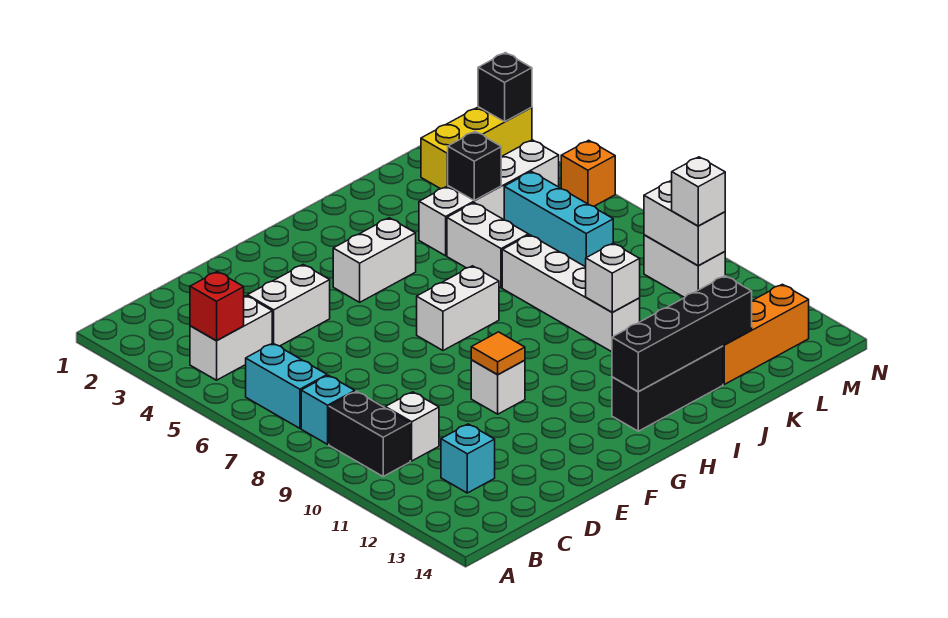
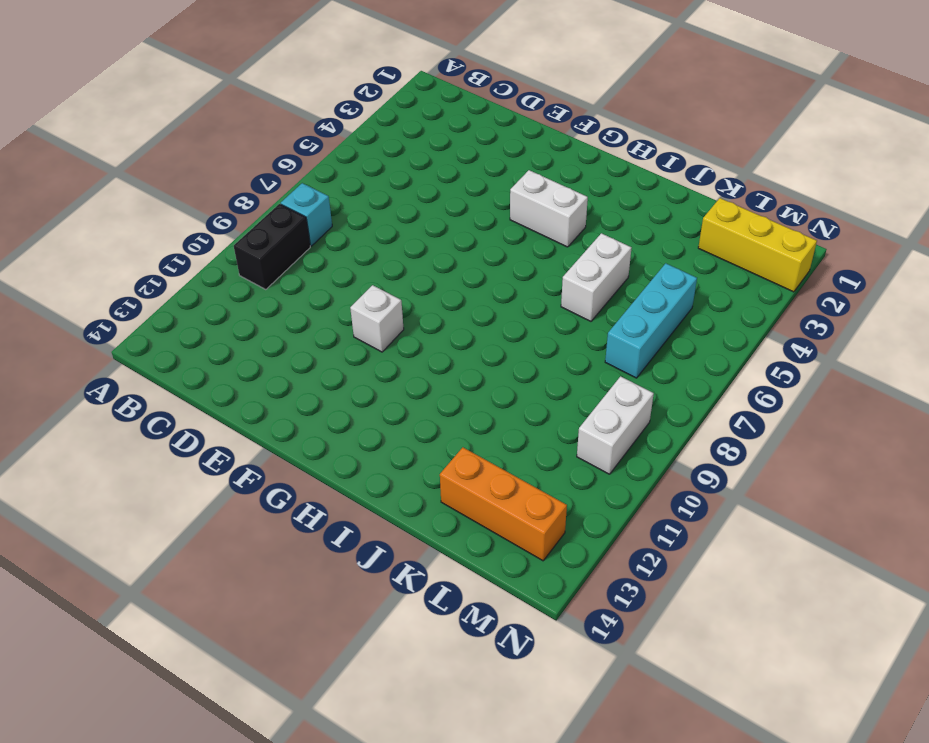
none -> white 1x2 brick [190,296,272,380]
none -> cyan 1x2 brick [246,343,327,428]
none -> white 1x1 brick [385,392,439,461]

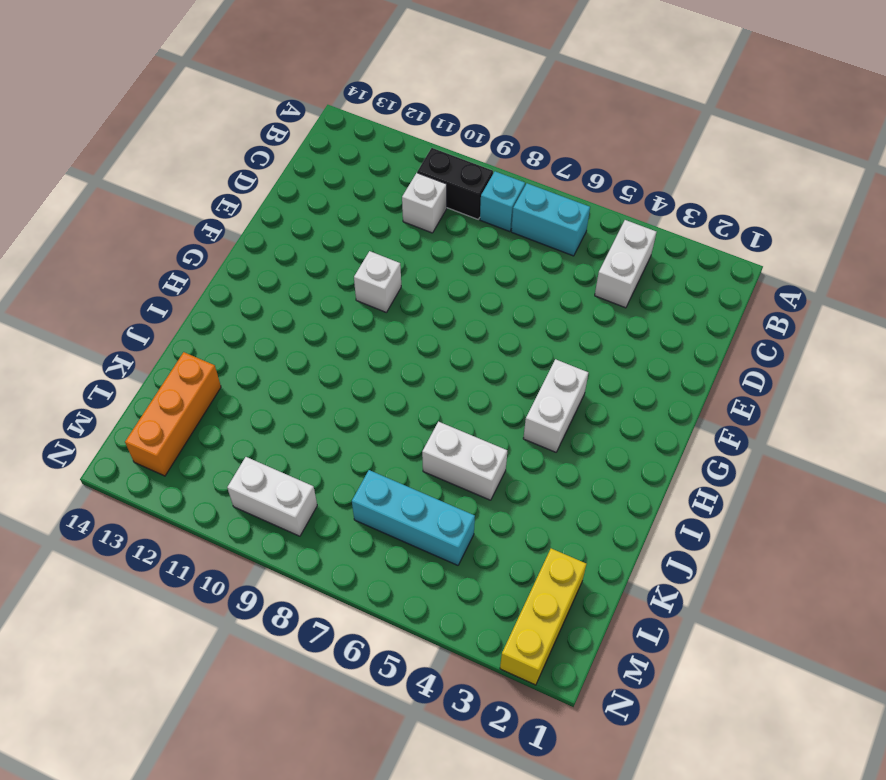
none -> cyan 1x1 brick [441,424,495,493]
none -> white 1x2 brick [247,265,330,346]
none -> white 1x2 brick [417,266,499,350]

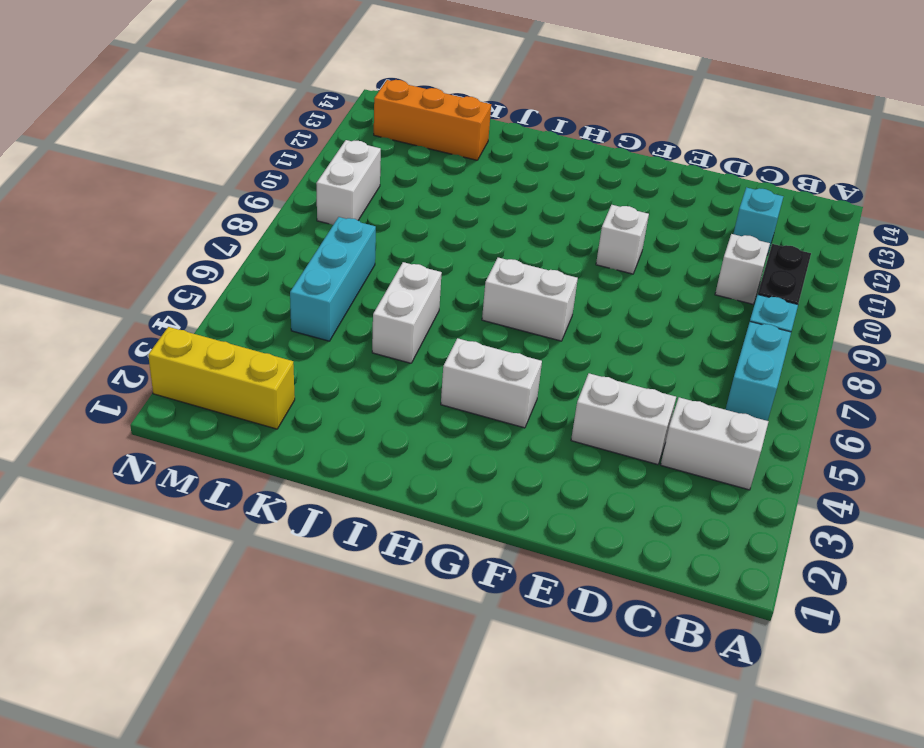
none -> black 1x3 brick [612,346,723,431]
none -> white 1x4 brick [419,140,559,256]
none -> white 1x4 brick [502,235,640,352]

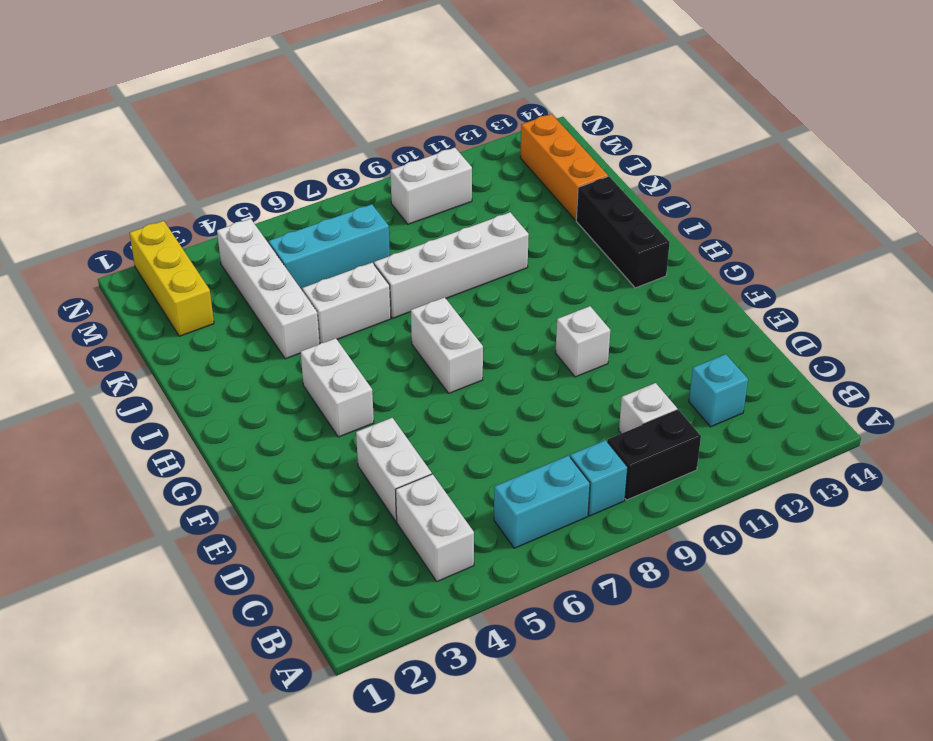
none -> orange 1x1 brick [561,140,615,206]
none -> red 1x1 brick [190,272,244,341]
none -> orange 1x1 tile [471,332,525,375]

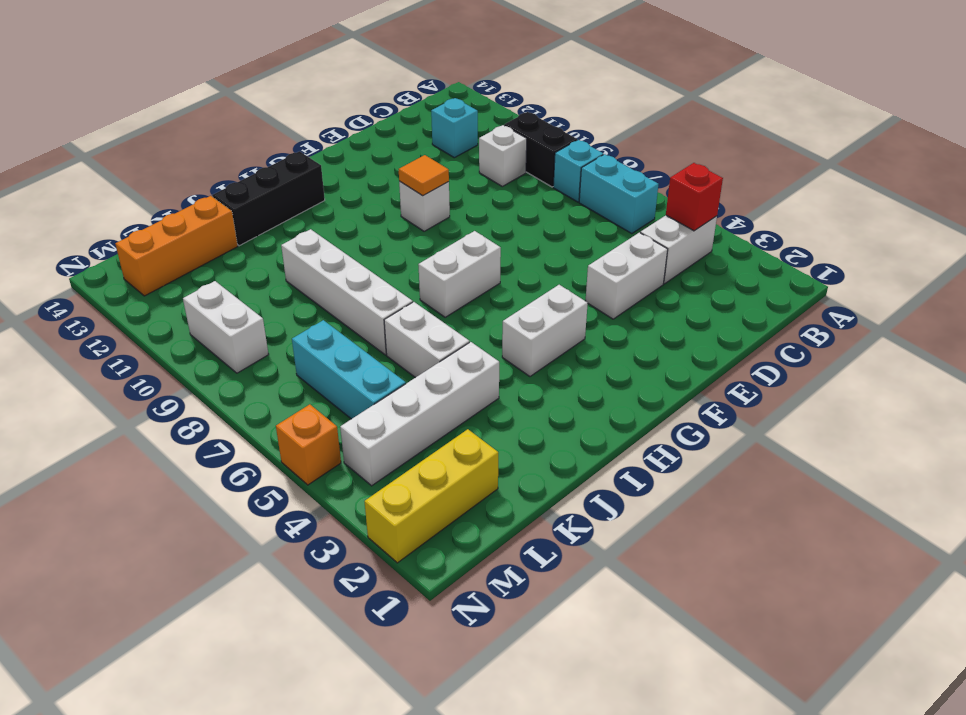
none -> black 1x4 brick [612,276,752,392]
none -> white 1x1 brick [586,243,640,312]
none -> black 1x1 brick [447,132,501,201]

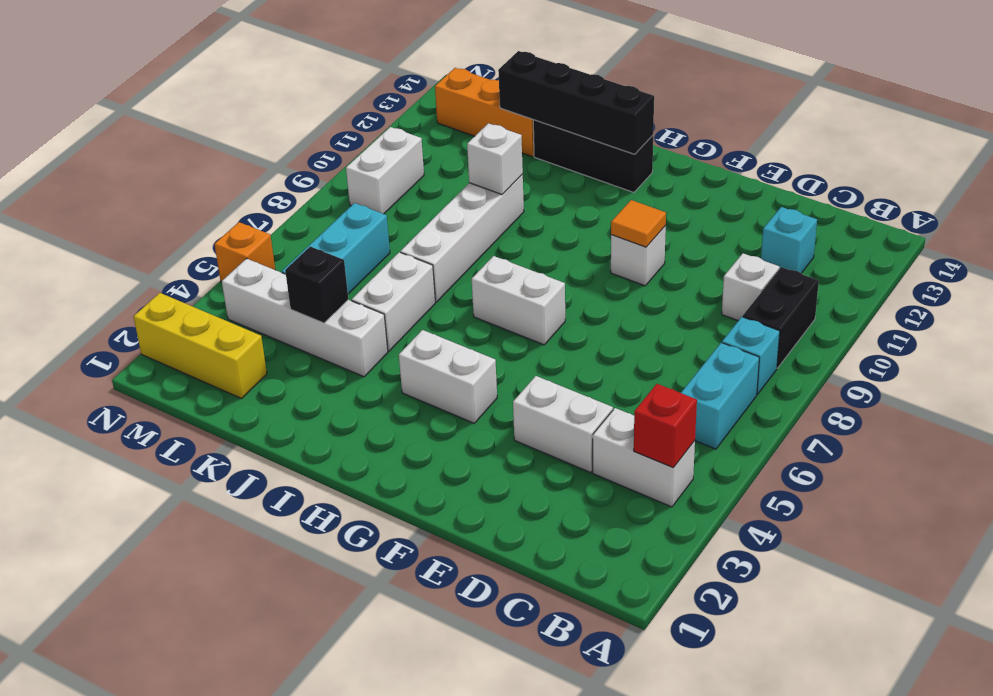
none -> white 1x2 brick [644,181,725,266]
none -> black 1x1 brick [478,53,532,122]
none -> white 1x1 brick [672,157,725,226]

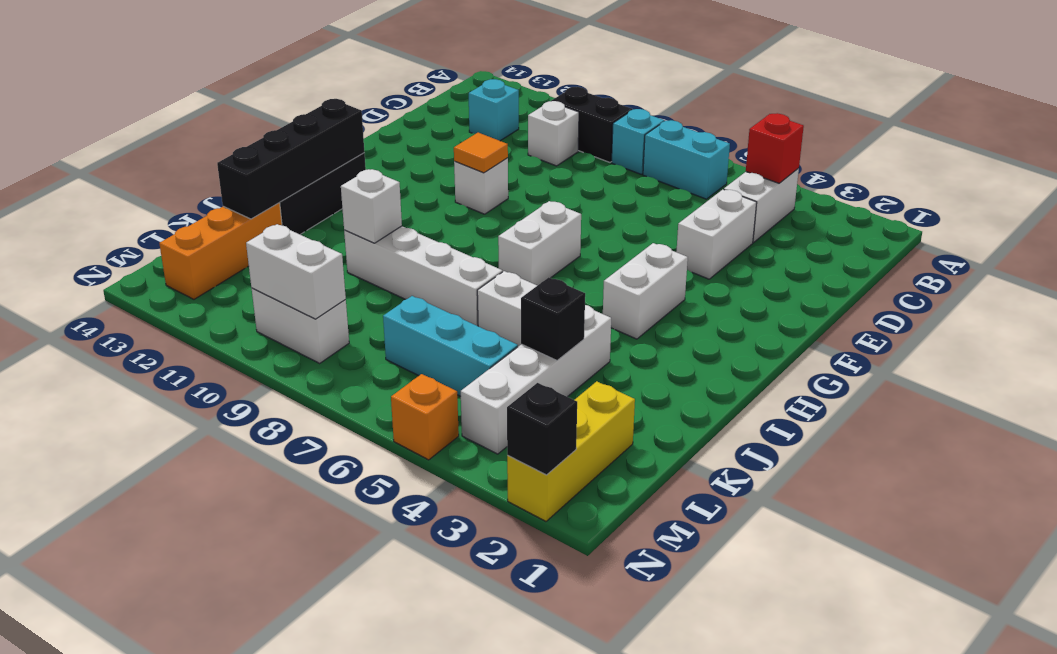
none -> white 1x1 brick [672,157,725,226]

